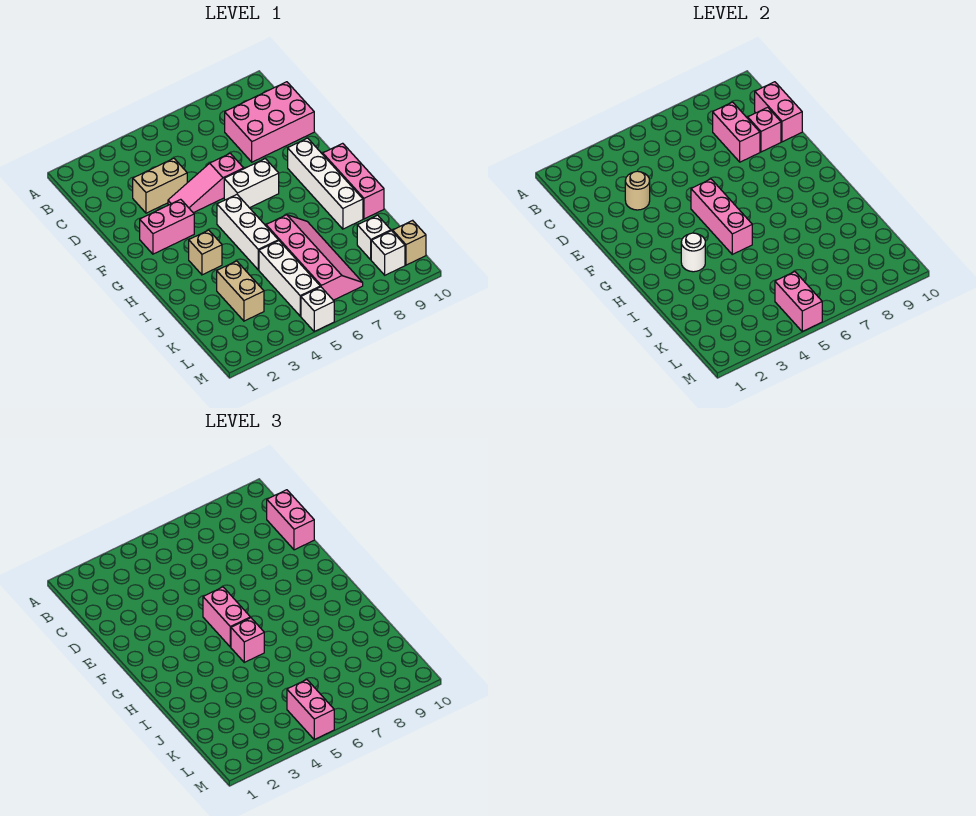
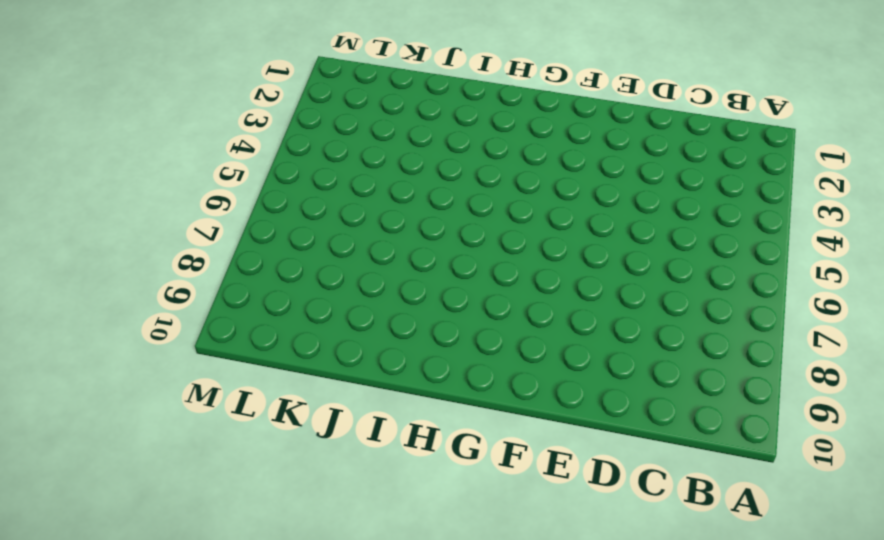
none -> pink 2x3 brick [225,82,314,162]
none -> tan 1x2 brick [133,158,187,213]
none -> pink 1x3 slope [168,153,244,213]

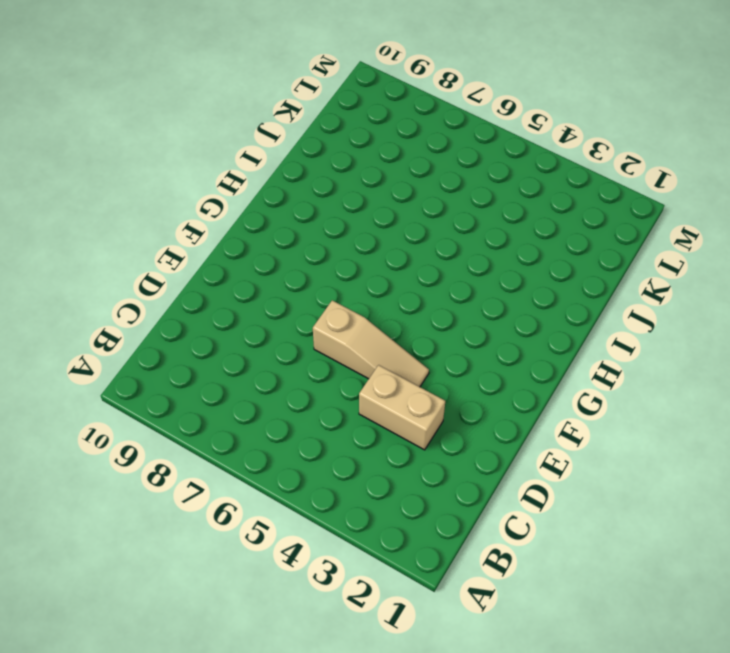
tan 1x3 slope [313,300,429,387] -> pink 1x3 slope [168,153,244,213]
none -> pink 2x3 brick [225,82,314,162]
none -> pink 1x2 brick [140,199,194,254]
none -> white 1x2 brick [224,159,279,208]

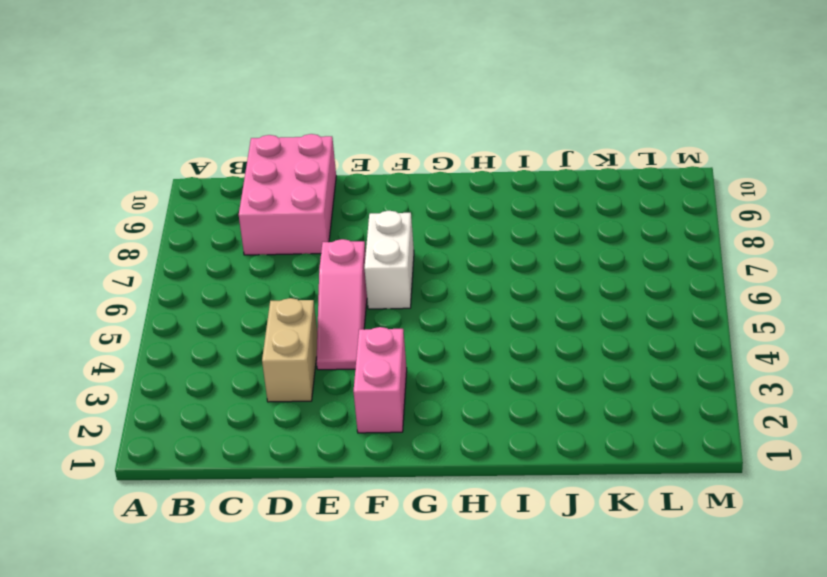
none -> white 1x4 brick [288,138,363,229]
none -> white 1x3 brick [217,195,278,270]
none -> pink 1x3 brick [323,143,384,219]

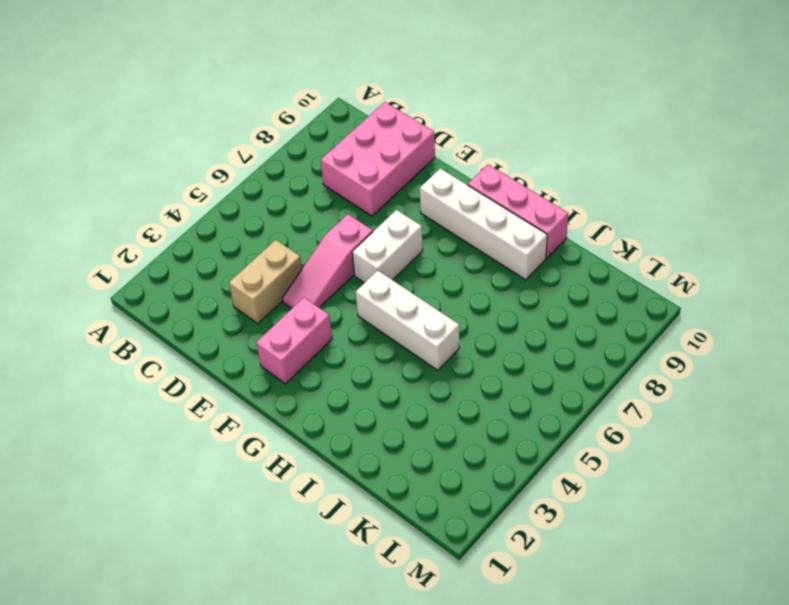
none -> tan 1x1 brick [189,230,222,275]
none -> pink 2x4 slope [266,215,363,300]
none -> tan 1x2 brick [217,261,264,321]

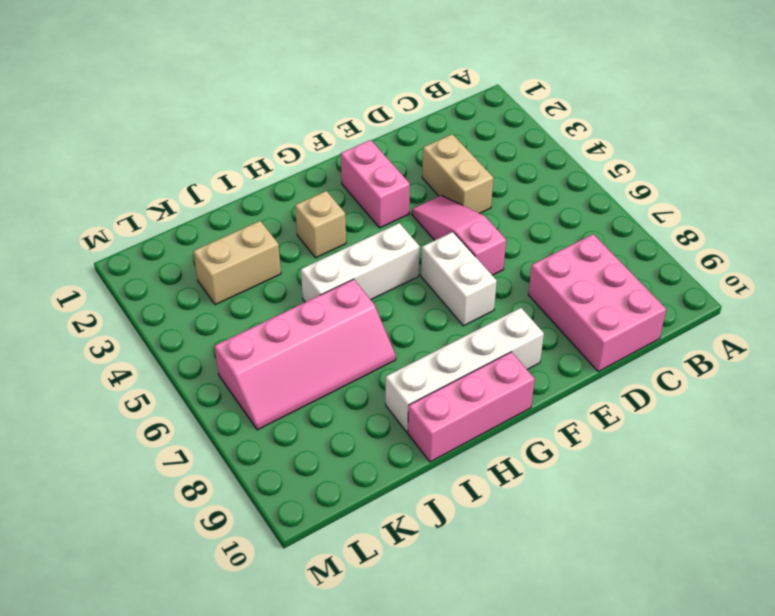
none -> white 1x3 brick [259,241,320,316]
none -> white 1x1 brick [357,215,391,260]
none -> white 1x1 brick [371,231,405,275]

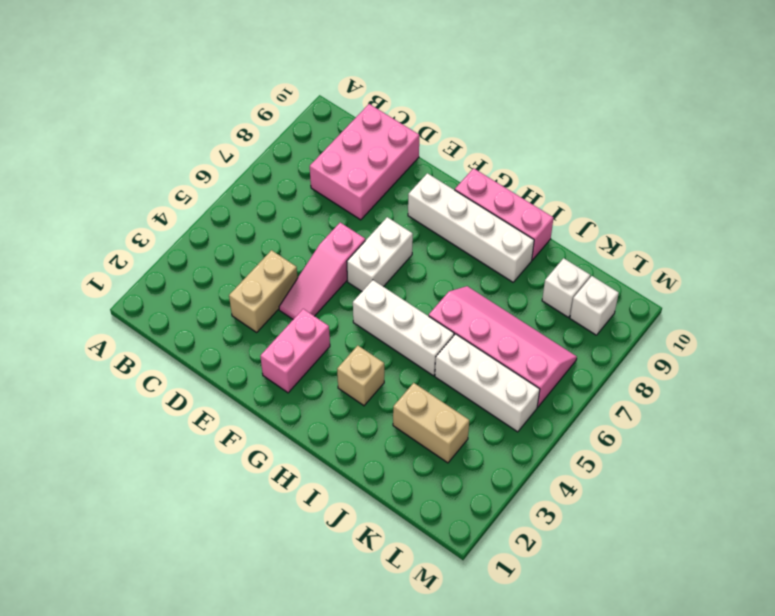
none -> tan 1x1 brick [393,220,426,265]
none -> white 1x1 brick [301,287,334,331]
none -> pink 1x2 brick [713,102,760,162]

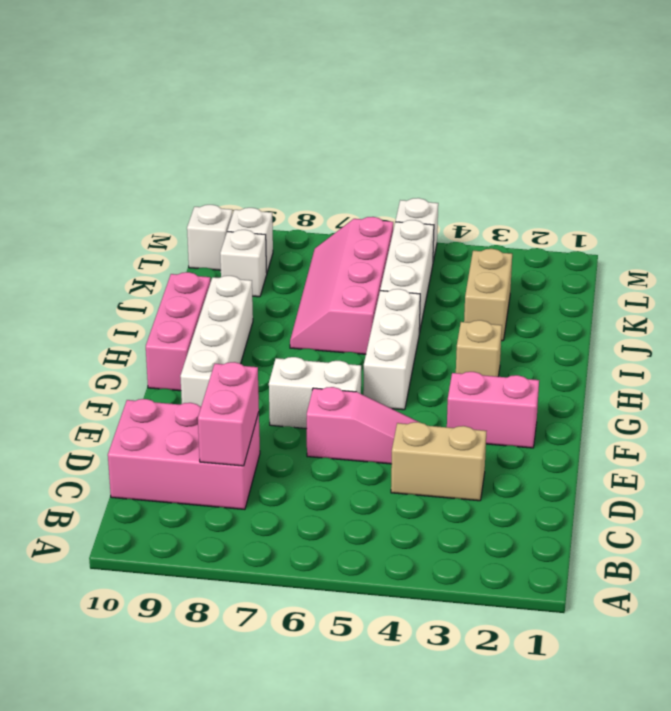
white 1x1 brick [187,205,232,270] -> tan 1x1 brick [393,220,426,265]
none -> pink 1x2 brick [755,82,802,142]
none -> tan 1x1 round brick [625,171,650,210]
none -> pink 1x1 brick [748,107,781,152]

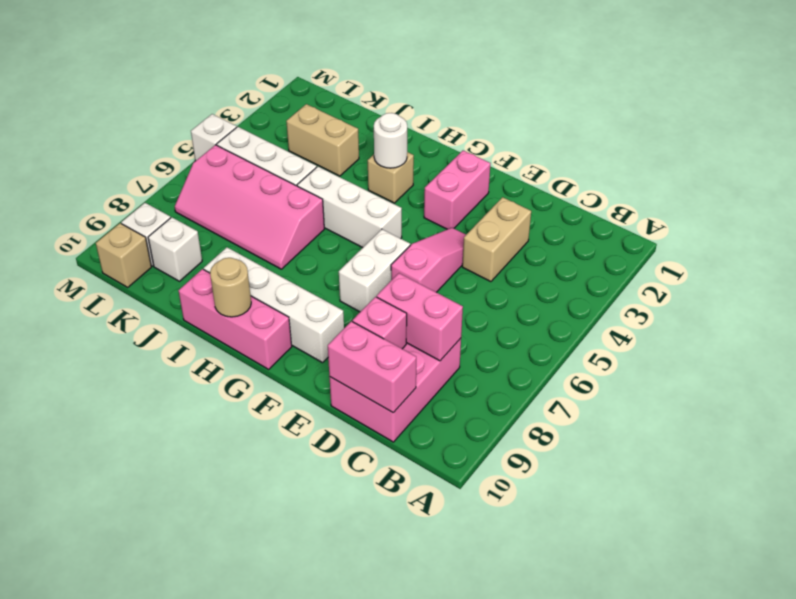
tan 1x1 round brick [210,258,251,317] -> tan 1x1 round brick moved to [625,171,650,210]
none -> pink 1x3 brick [691,179,752,254]
none -> pink 1x2 brick [775,272,822,331]
none -> pink 1x2 brick [267,490,314,550]

